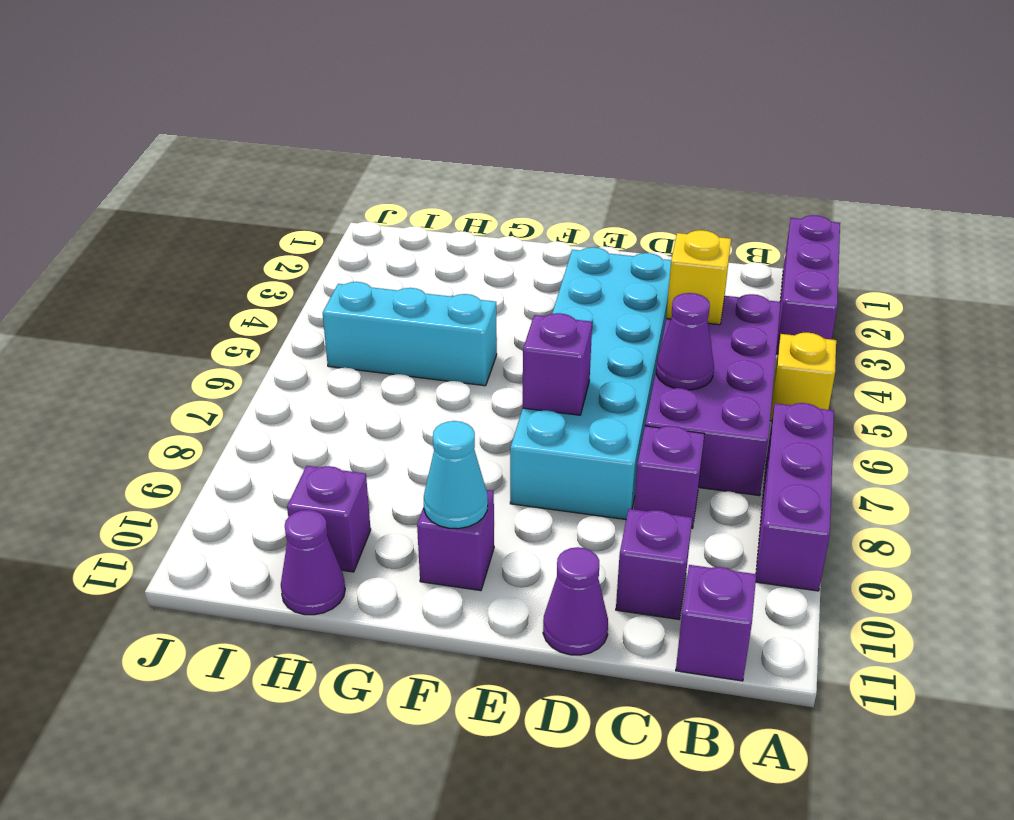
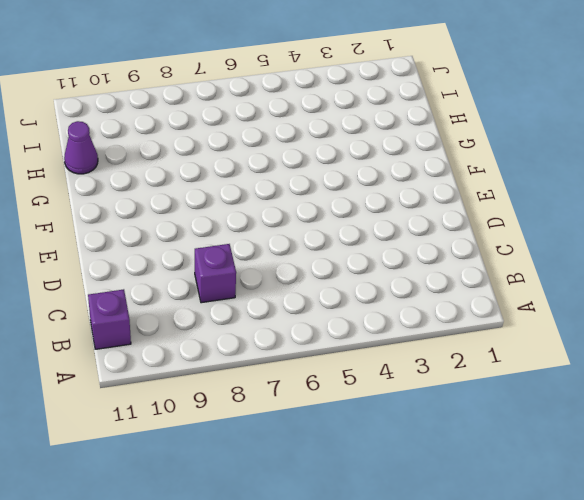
none -> purple 1x3 brick [776,215,840,354]
none -> yellow 1x1 brick [770,332,836,421]
none -> purple 1x3 brick [756,403,834,591]

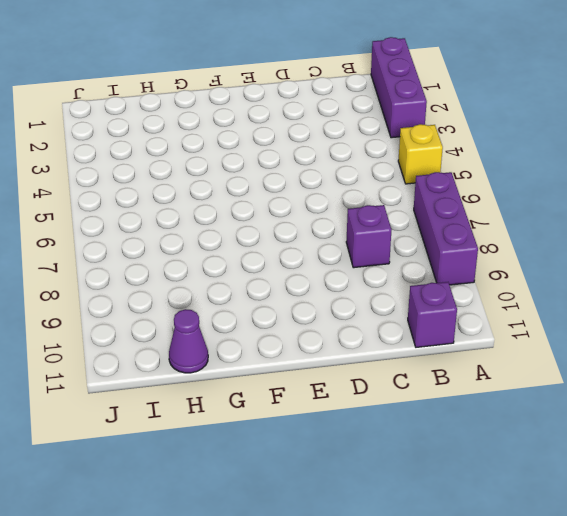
none -> purple 2x4 brick [645,294,781,496]
none -> purple 1x1 brick [616,509,692,619]
none -> cyan 2x6 brick [510,247,671,519]

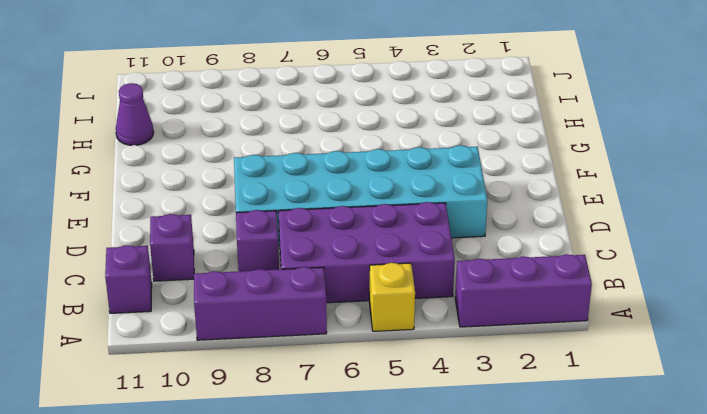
none -> purple 1x1 cone [543,547,608,655]
none -> purple 1x1 brick [417,490,494,591]
none -> cyan 1x3 brick [323,282,497,386]

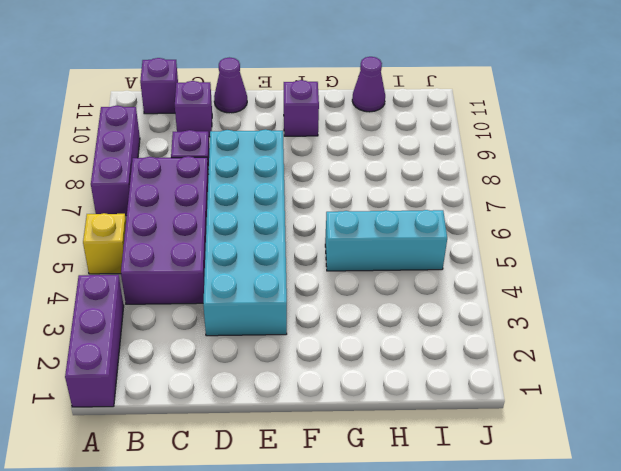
none -> purple 1x1 brick [287,466,371,572]
none -> yellow 1x1 brick [666,230,731,325]
none -> purple 1x1 cone [656,293,714,390]

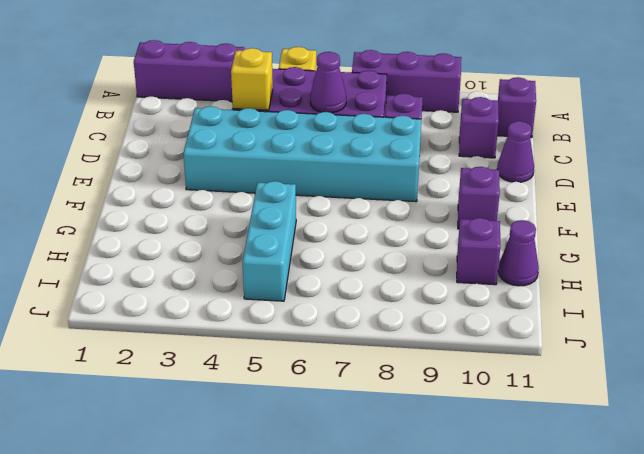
none -> purple 1x1 brick [523,313,592,415]
none -> cyan 1x1 cone [424,421,488,529]

